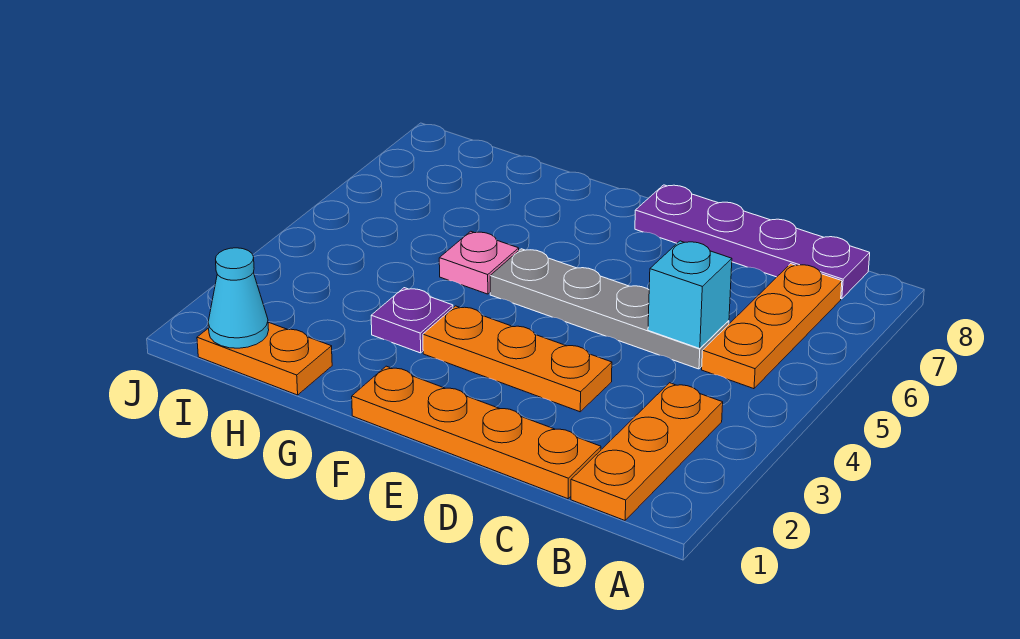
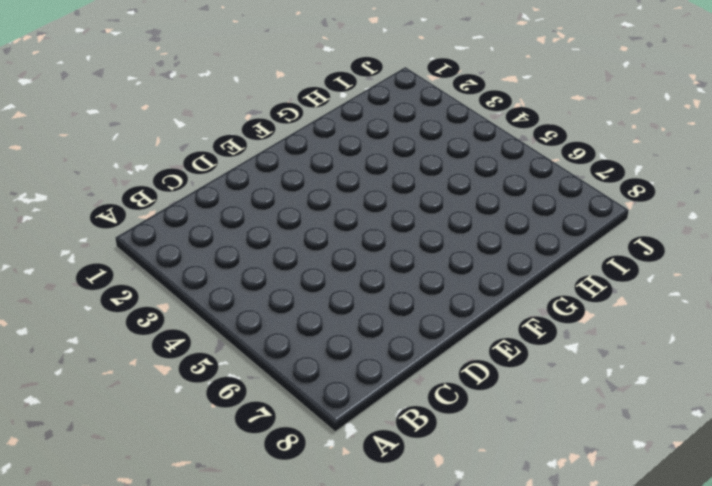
none -> orange 1x3 plate [571,383,723,520]
none -> orange 1x3 plate [702,264,842,389]

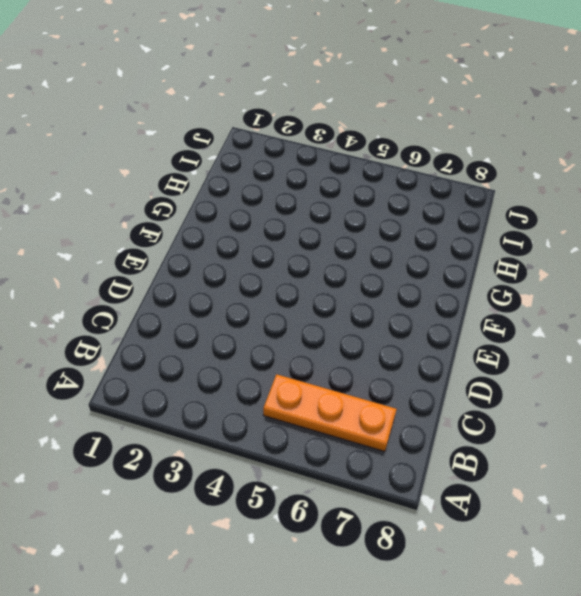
none -> orange 1x3 plate [571,383,723,520]
none -> purple 1x4 plate [635,185,870,299]

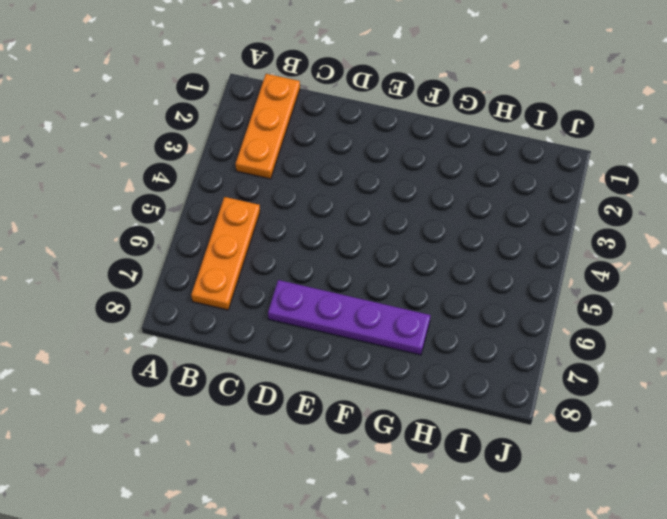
purple 1x4 plate [268,280,430,355] -> purple 1x4 plate moved to [635,185,870,299]
none -> orange 1x4 plate [352,366,601,499]
none -> grey 1x4 plate [490,249,729,369]

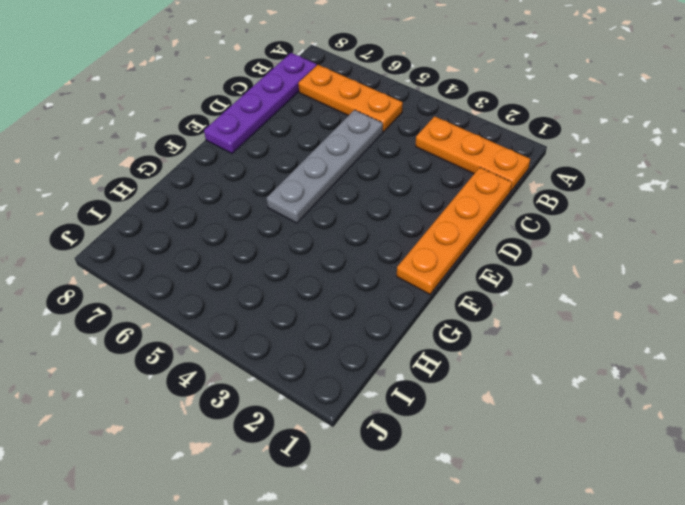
none -> orange 1x3 plate [423,306,612,412]
none -> purple 1x1 plate [371,288,453,353]

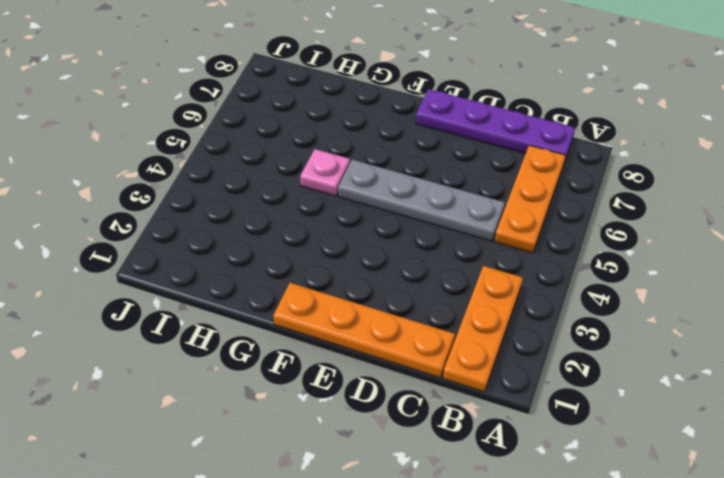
none -> orange 1x3 plate [423,306,612,412]
none -> purple 1x1 plate [371,288,453,353]

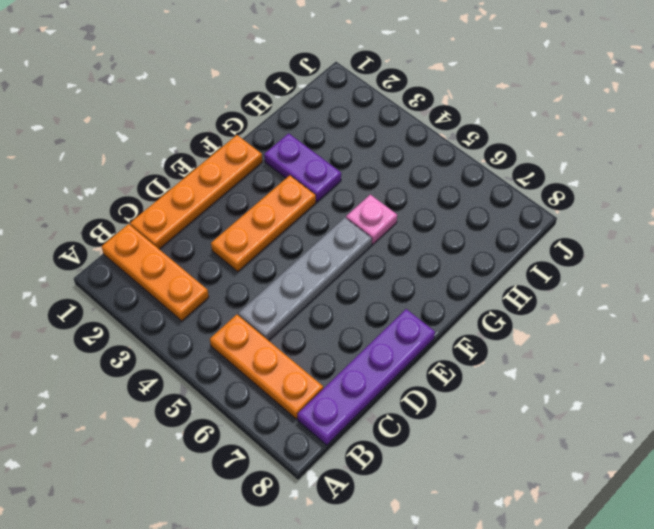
purple 1x2 plate [264,133,341,202] -> purple 1x1 plate [371,288,453,353]
none -> orange 1x2 plate [197,322,332,395]
none -> cyan 1x1 brick [648,241,732,349]

